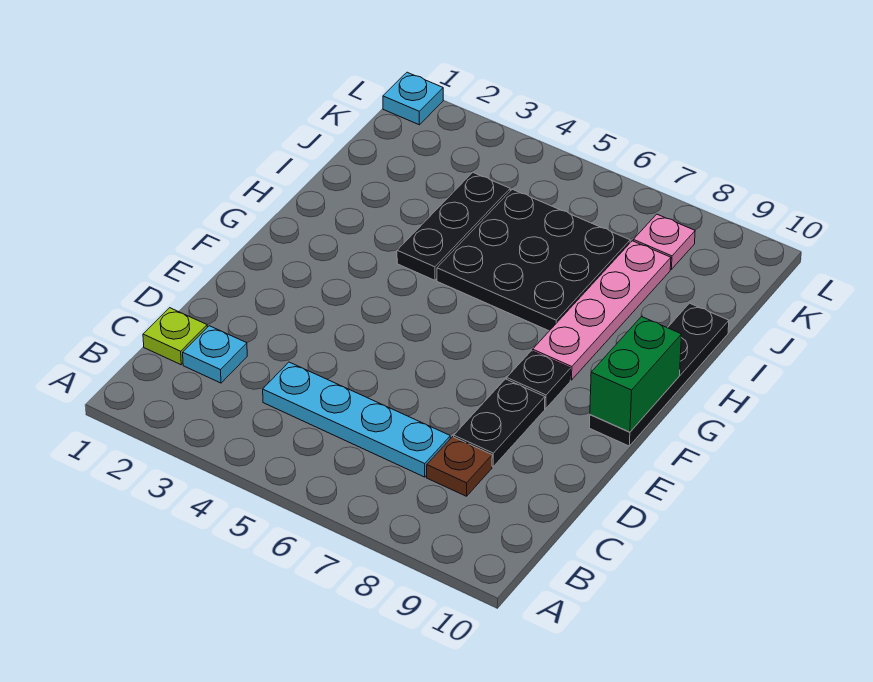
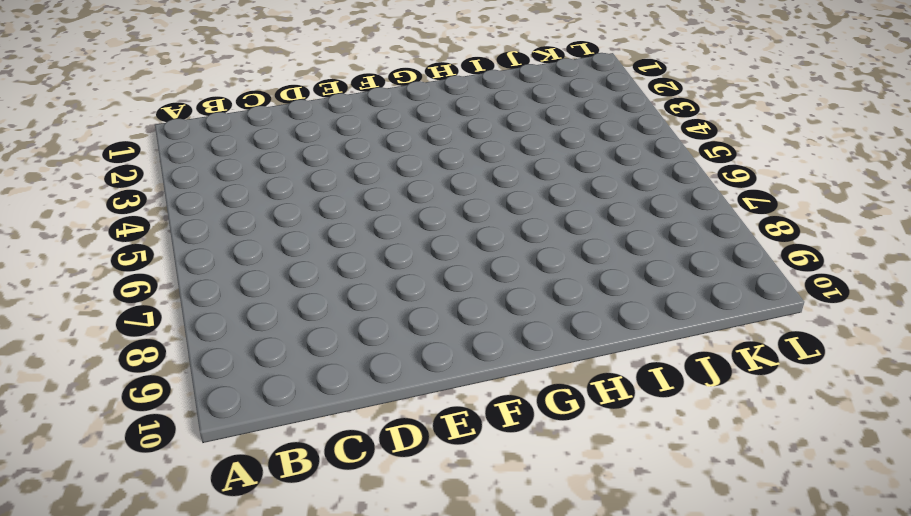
none -> lime 1x1 plate [143,308,207,365]
none -> cyan 1x1 plate [183,326,247,383]
none -> cyan 1x4 plate [263,362,450,477]

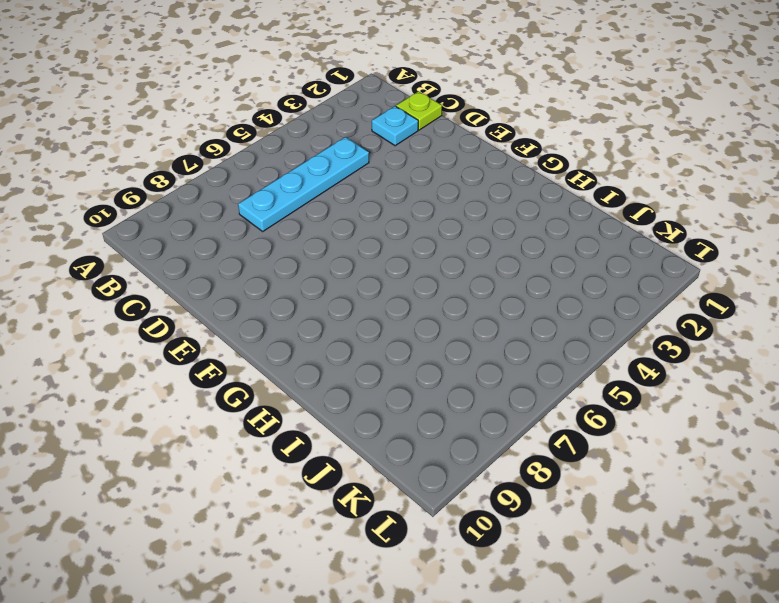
none -> brown 1x1 plate [427,437,492,496]
none -> black 1x2 plate [454,379,545,467]
none -> black 1x1 plate [507,351,571,408]

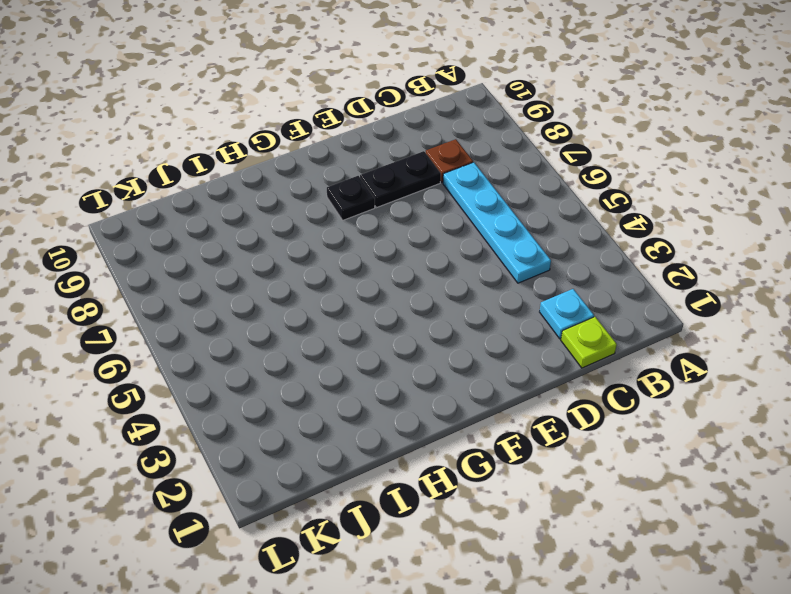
none -> black 1x4 plate [589,303,729,446]
none -> pink 1x4 plate [533,241,671,380]
none -> black 1x3 plate [397,173,510,280]

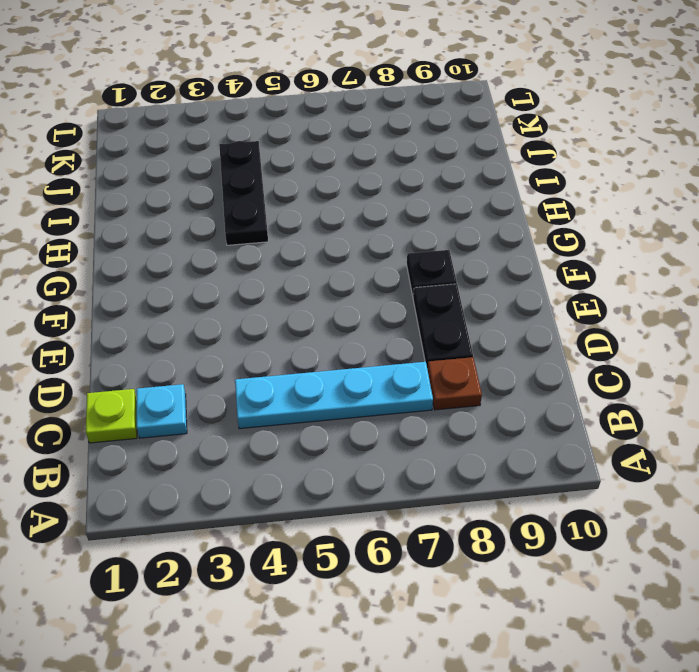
none -> black 1x4 plate [589,303,729,446]
none -> pink 1x4 plate [533,241,671,380]
none -> black 3x3 plate [437,189,630,331]

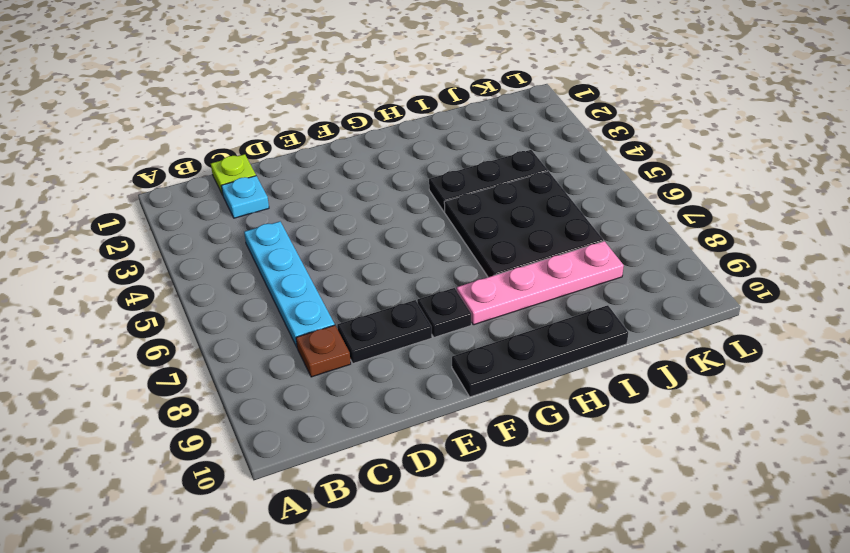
none -> pink 1x1 plate [633,214,695,269]
none -> cyan 1x1 plate [383,72,443,125]
none -> green 1x2 brick [590,316,682,432]

